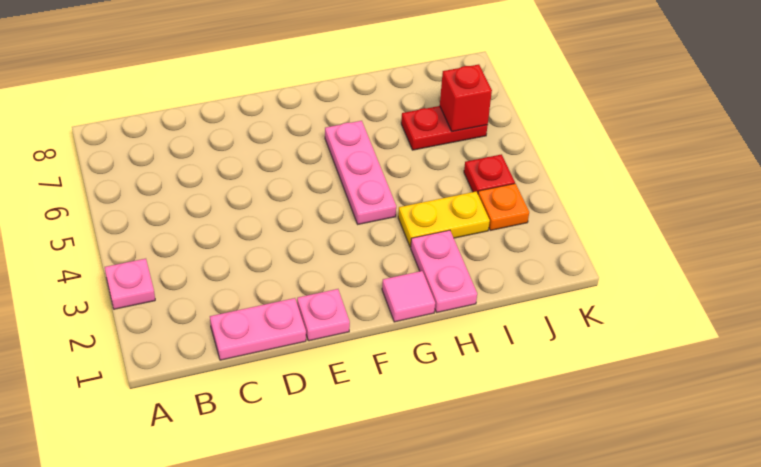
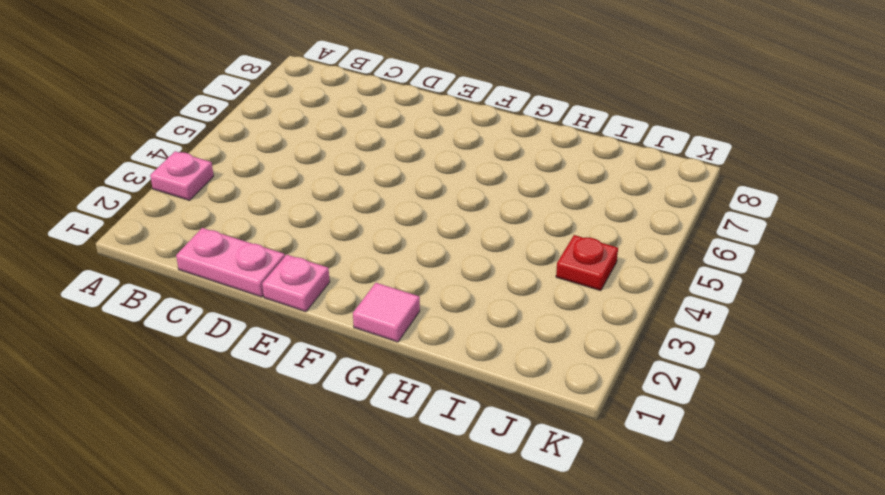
none -> pink 1x3 plate [325,121,396,224]
none -> pink 1x2 plate [411,230,477,313]

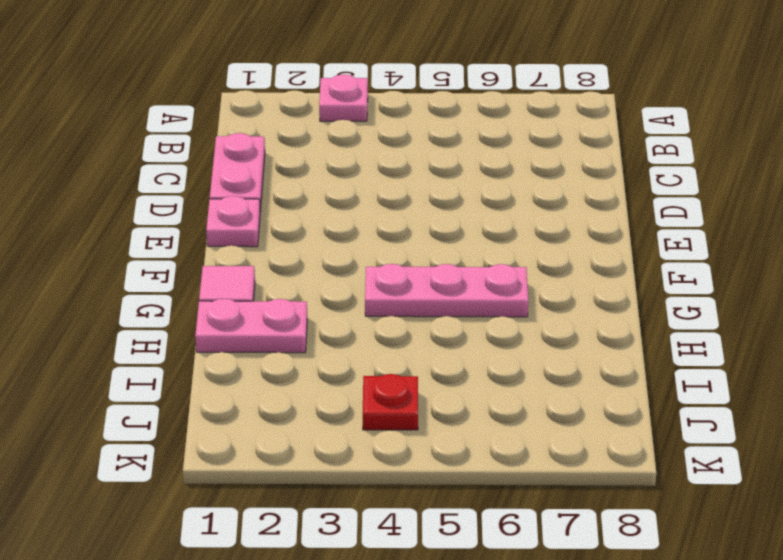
none -> yellow 1x2 plate [398,192,490,247]
none -> red 1x2 plate [401,106,488,150]

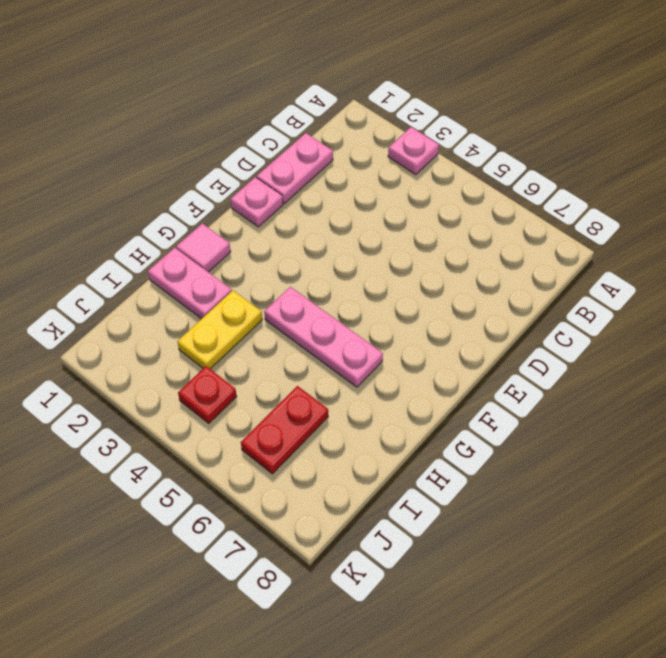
none -> orange 1x1 plate [478,184,529,230]
none -> red 1x1 brick [440,64,492,132]

